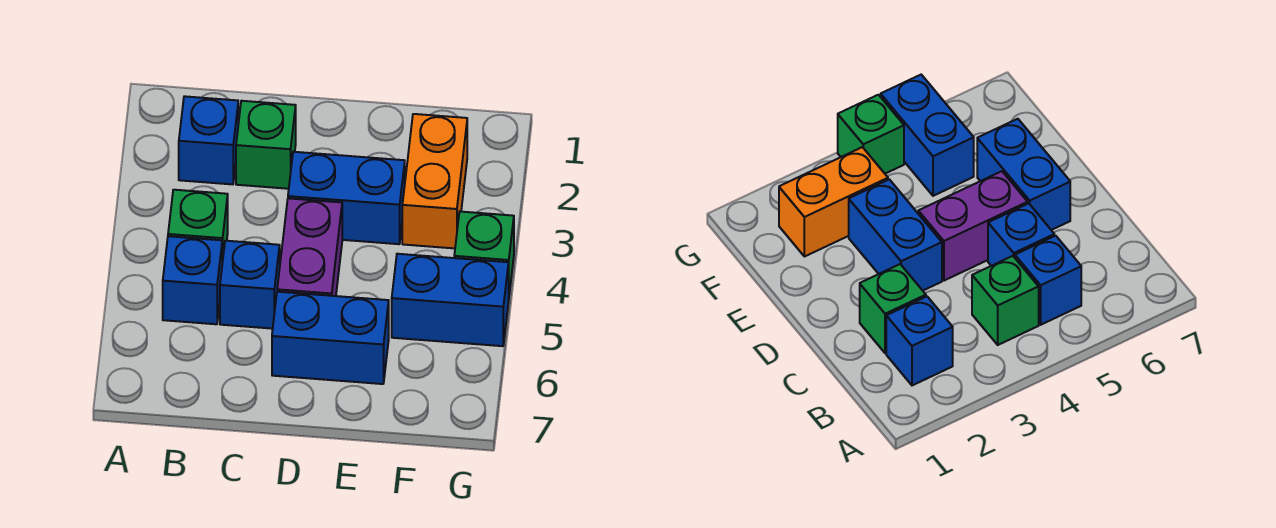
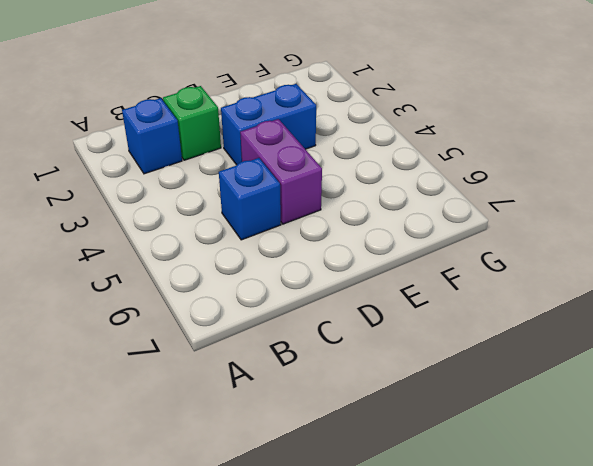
none -> green 1x1 brick [168,190,228,263]
none -> blue 1x1 brick [163,236,222,324]

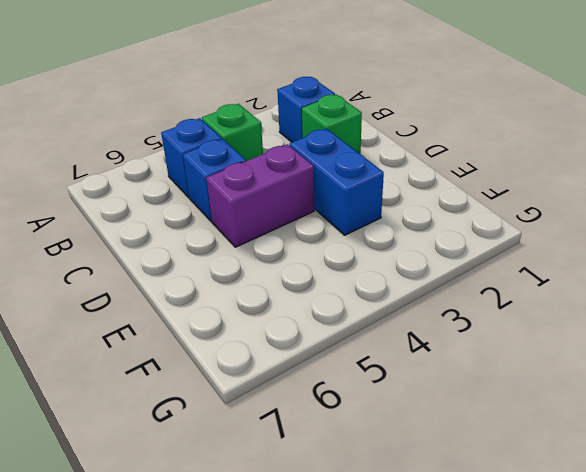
none -> blue 1x2 brick [272,292,389,384]
none -> orange 1x2 brick [402,114,467,248]

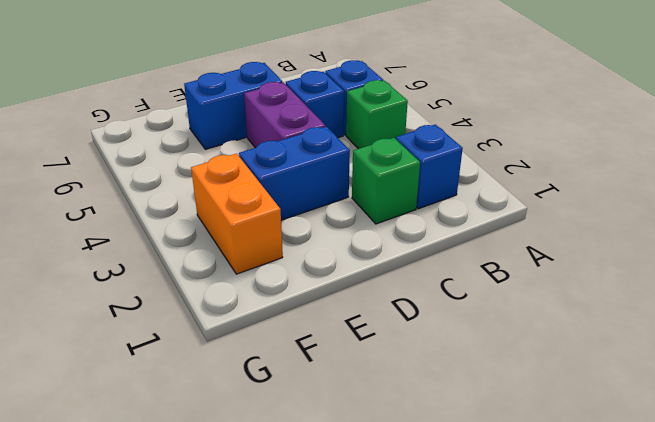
none -> blue 1x2 brick [392,254,509,346]
none -> green 1x1 brick [454,212,514,294]

